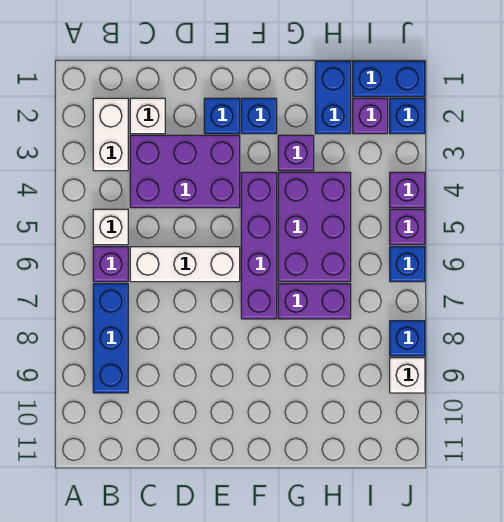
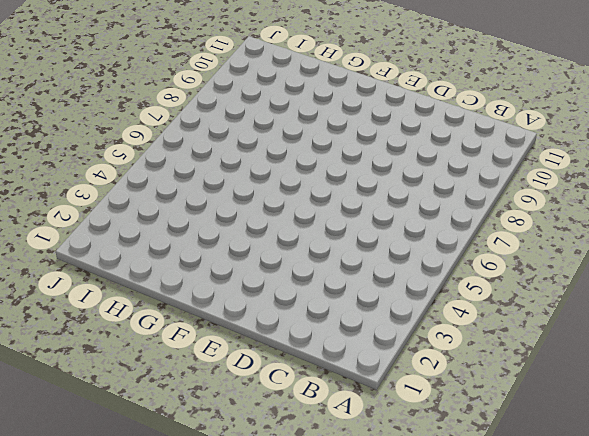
none -> white 1x2 brick [93,98,128,171]
none -> white 1x1 brick [93,209,128,245]
none -> purple 1x1 brick [93,247,128,282]

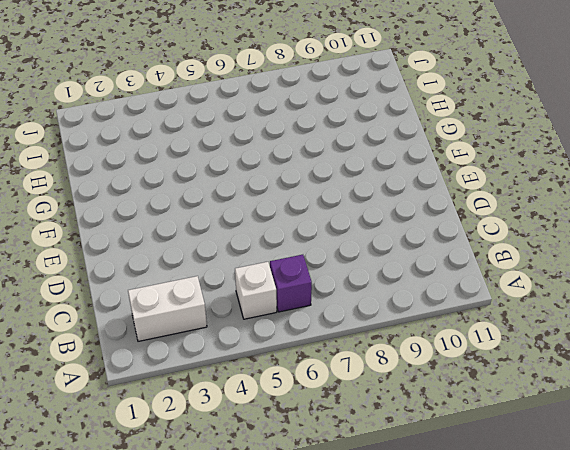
none -> blue 1x3 brick [93,284,128,393]
none -> white 1x1 brick [130,98,165,134]
none -> purple 2x3 brick [130,135,240,208]

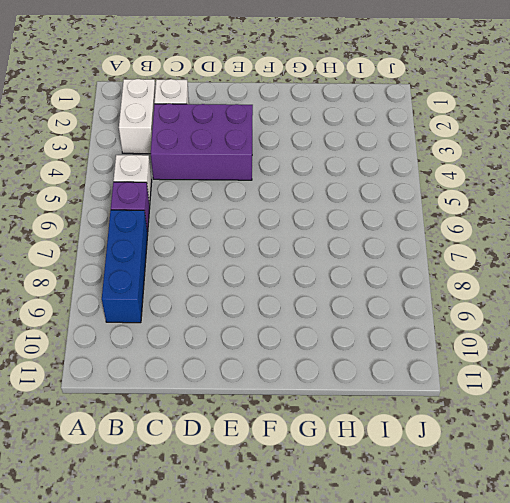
none -> white 1x3 brick [130,247,240,282]
none -> blue 1x1 brick [204,98,240,134]
none -> blue 1x1 brick [241,98,277,134]

